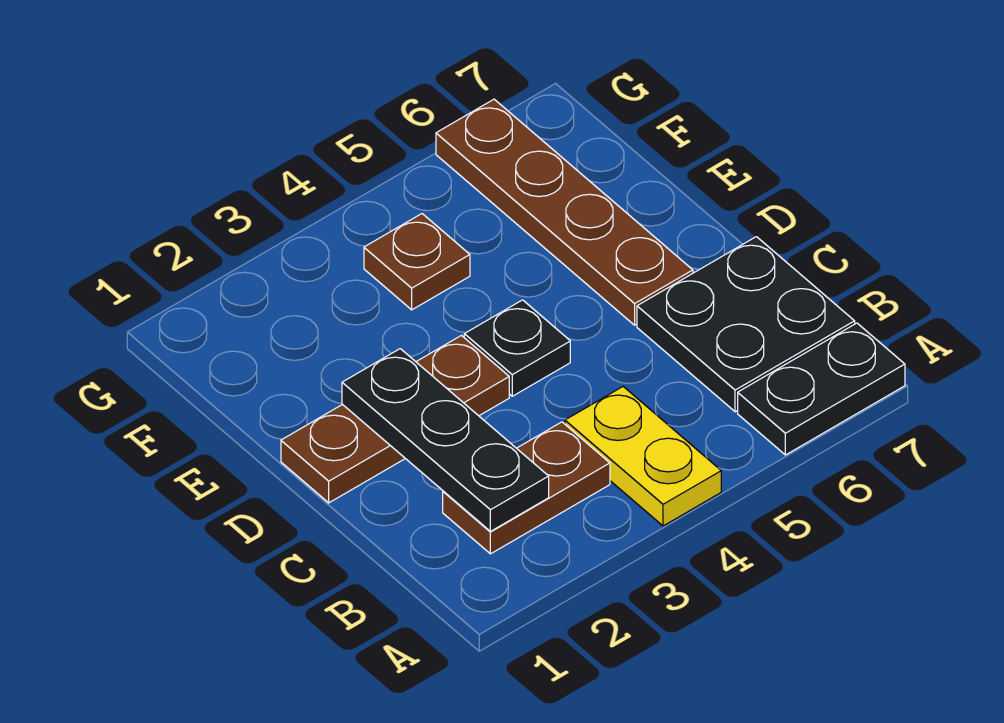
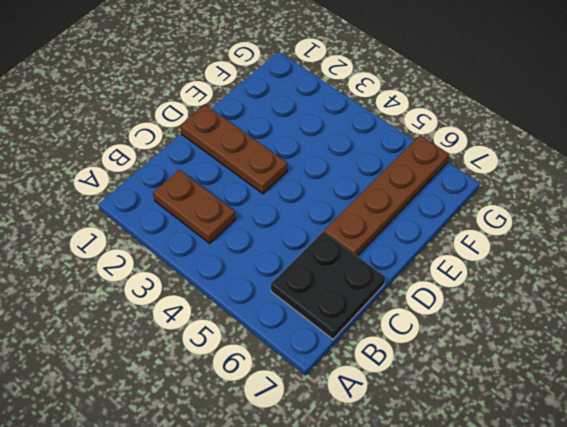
none -> yellow 1x2 plate [565,387,721,526]
none -> black 1x2 plate [738,323,905,455]

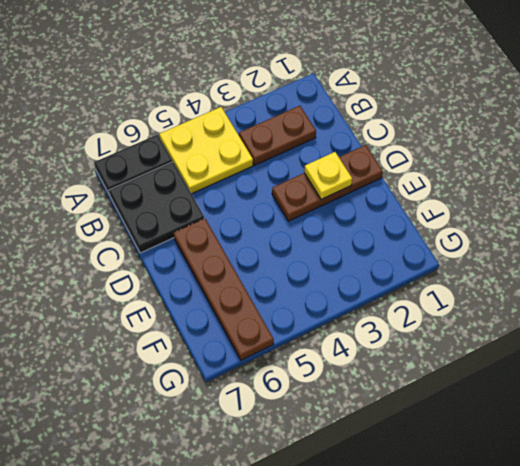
yellow 2x2 plate [159,107,253,194] -> yellow 1x2 plate [565,387,721,526]
yellow 1x1 plate [304,152,352,199] -> black 1x3 plate [342,349,549,531]
none -> black 1x1 plate [464,300,570,396]
none -> brown 1x1 plate [364,214,470,310]

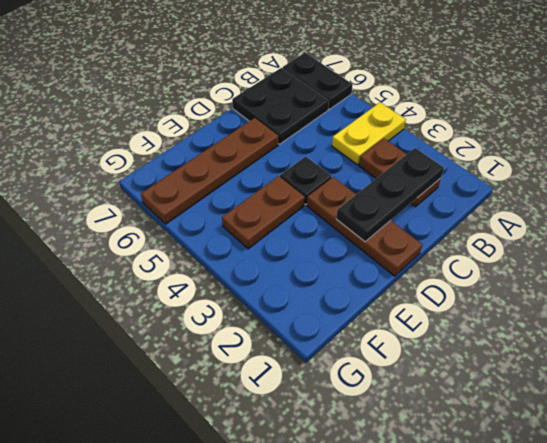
brown 1x2 plate [222,176,305,249] -> brown 1x1 plate [364,214,470,310]

